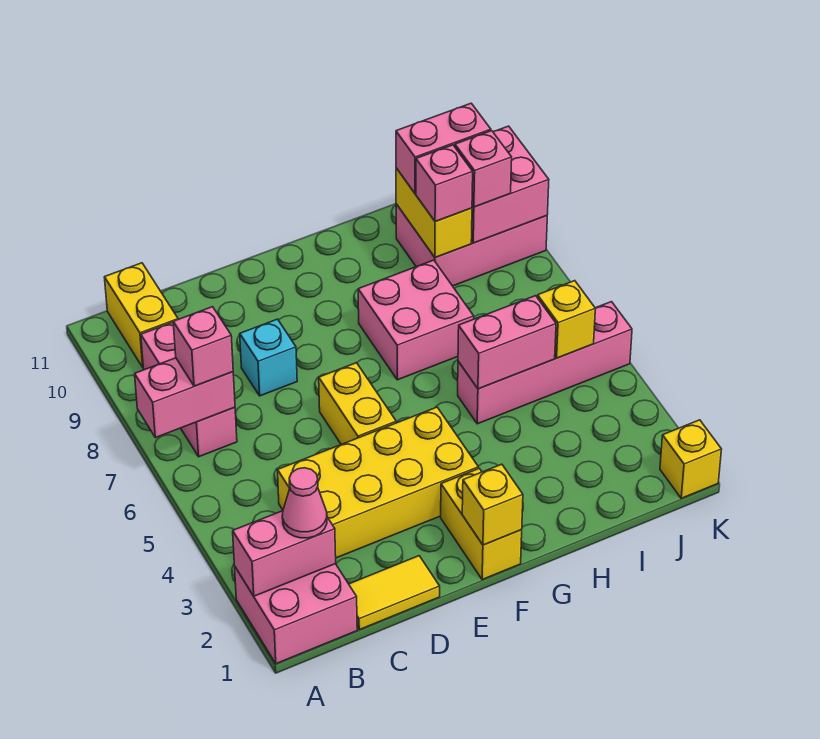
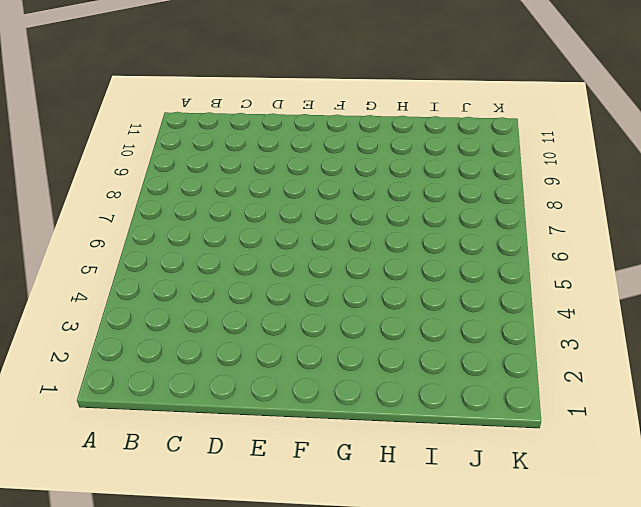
none -> pink 2x2 brick [235,564,357,664]
none -> pink 1x3 brick [141,322,237,457]
none -> yellow 1x2 brick [104,263,178,367]

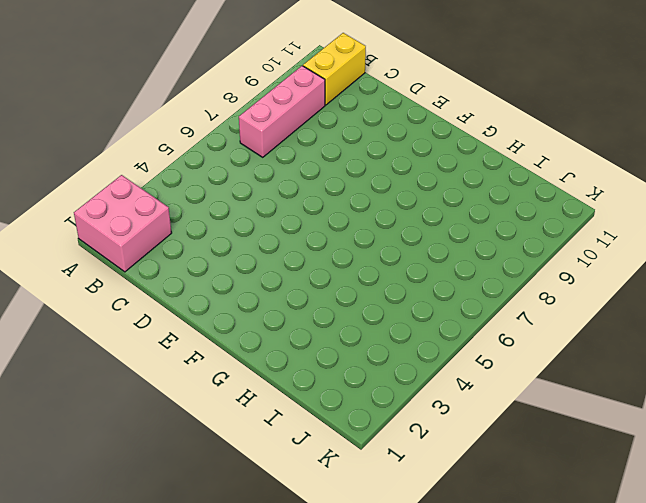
none -> yellow 1x2 tile [349,556,440,630]
none -> yellow 2x4 brick [278,407,478,558]
none -> cyan 1x1 brick [240,319,297,396]

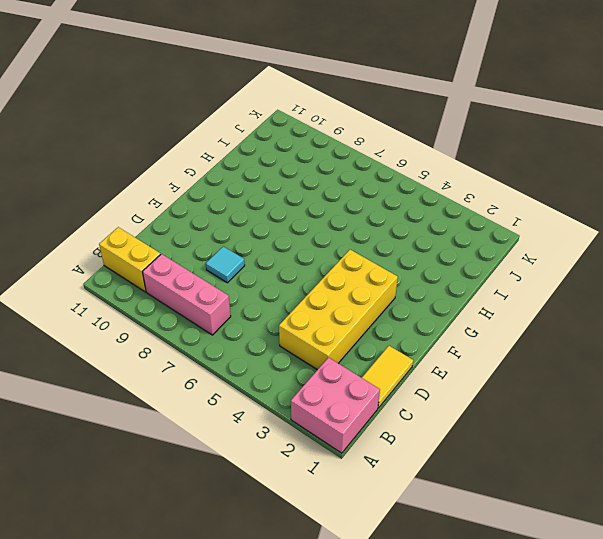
cyan 1x1 tile [206,246,245,283] -> cyan 1x1 brick [240,319,297,396]
none -> yellow 1x2 brick [319,363,396,444]
none -> yellow 1x2 brick [441,469,522,580]
none -> pink 2x2 brick [358,260,474,380]

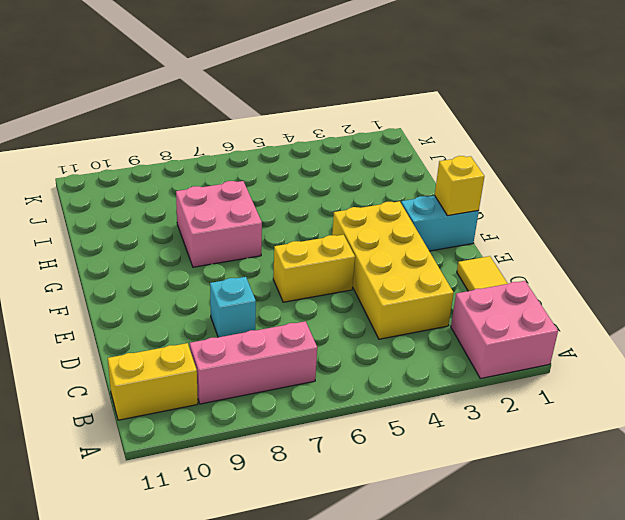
cyan 1x2 brick [401,196,479,251] -> yellow 1x2 brick [441,469,522,580]
none -> pink 1x4 brick [458,302,632,424]
none -> pink 2x3 brick [396,204,547,286]
none -> yellow 1x1 brick [660,420,722,498]

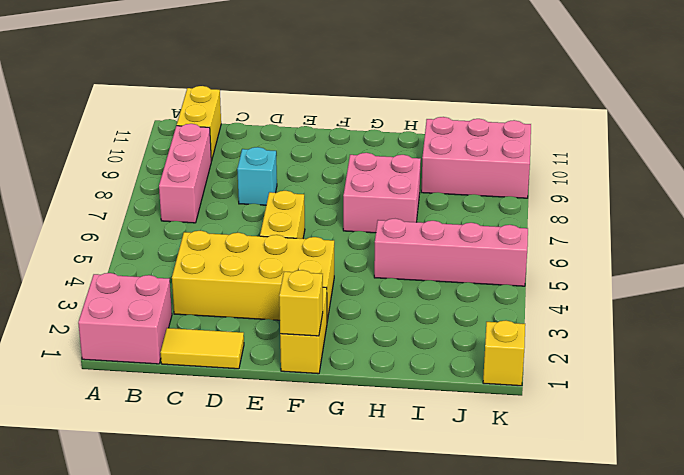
none -> pink 1x2 brick [233,511,336,596]
none -> pink 1x2 brick [135,358,235,438]
none -> pink 1x2 brick [458,296,556,389]

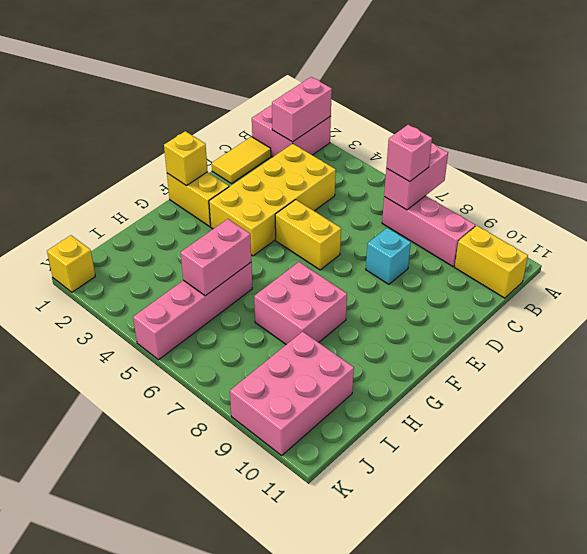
none -> yellow 1x2 brick [396,168,472,258]
none -> yellow 1x1 brick [537,281,595,358]
none -> pink 2x2 brick [471,126,549,243]

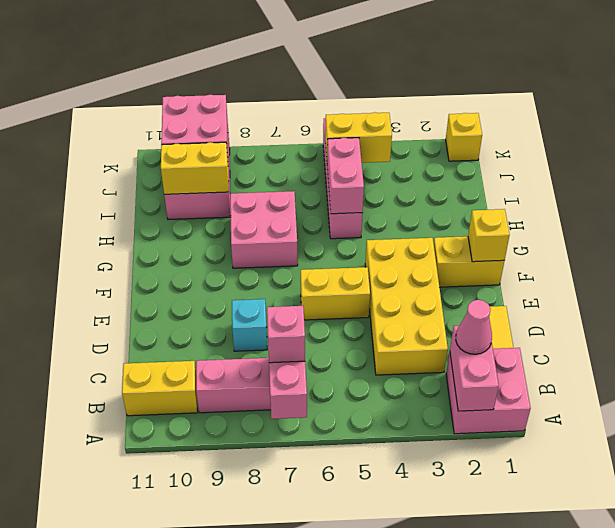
yellow 1x2 brick [325,112,392,163] -> yellow 1x1 brick [537,281,595,358]
none -> pink 1x1 brick [416,145,473,221]
none -> pink 1x2 brick [396,103,491,193]
none -> pink 1x1 brick [455,131,512,207]

